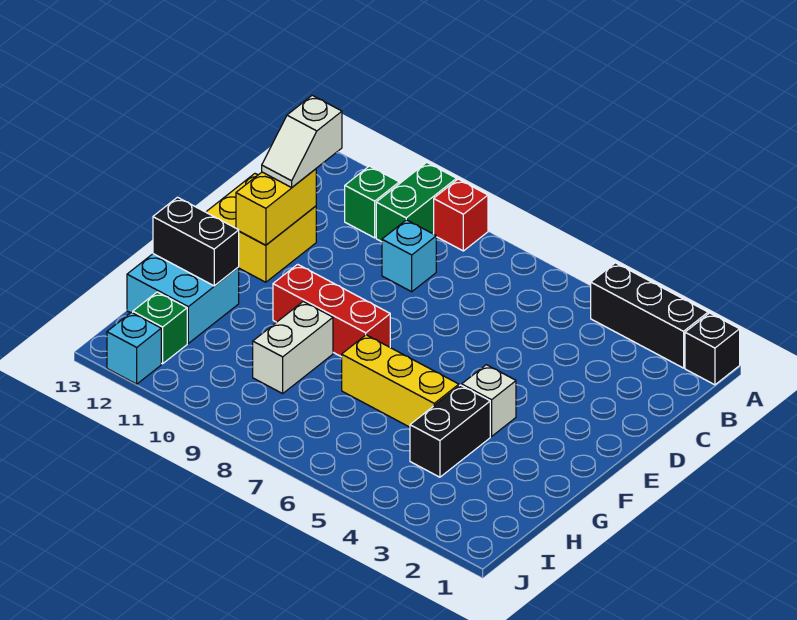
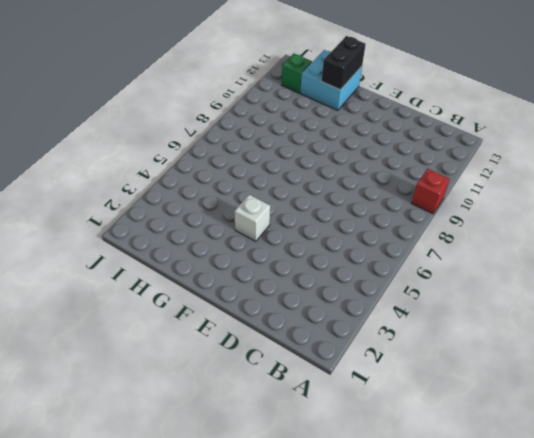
none -> black 1x1 brick [685,313,740,385]
none -> black 1x3 brick [591,263,708,368]
none -> green 1x2 brick [376,162,457,242]

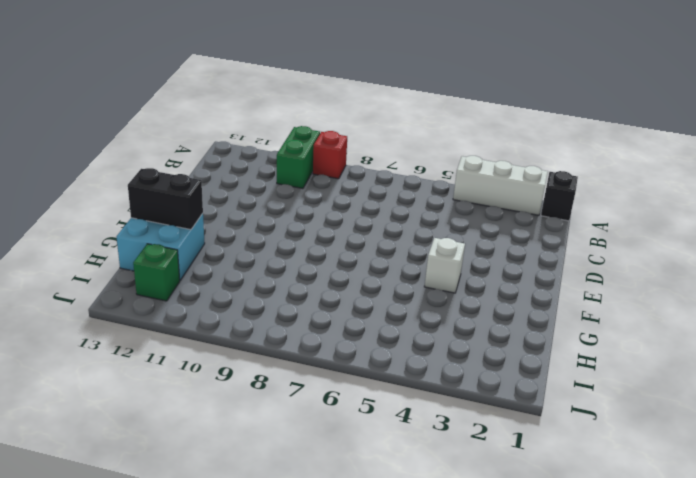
white 1x3 brick [453,156,548,215] -> black 1x3 brick [591,263,708,368]
none -> green 1x1 brick [345,166,399,238]
none -> cyan 1x1 brick [382,220,436,292]
none -> yellow 2x2 brick [206,174,316,282]

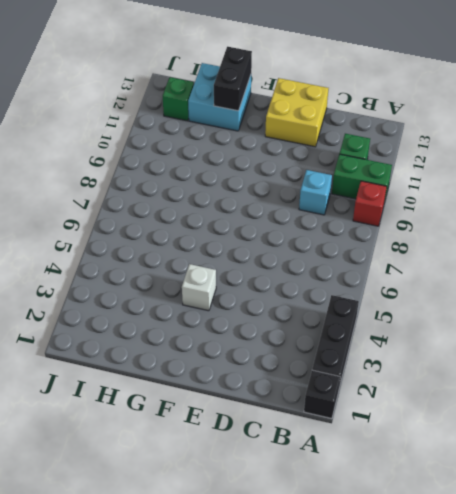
none -> red 1x3 brick [273,264,390,357]
none -> black 1x2 brick [410,385,490,477]
none -> yellow 1x3 brick [342,335,459,427]

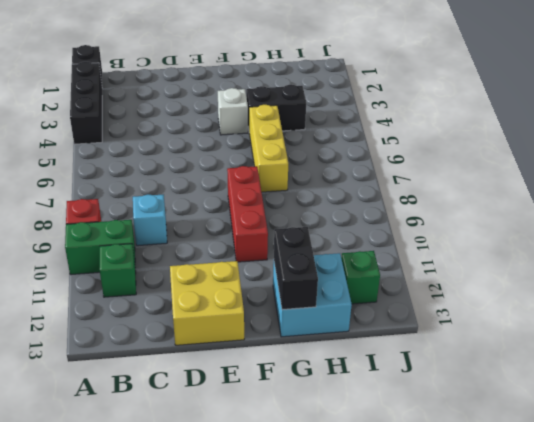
none -> white 1x2 brick [253,301,333,394]
none -> cyan 1x1 brick [107,312,161,384]
none -> yellow 1x2 brick [236,169,316,245]

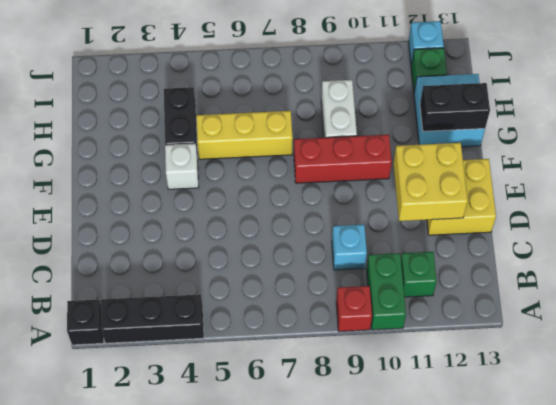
yellow 2x2 brick [393,143,468,221] -> yellow 1x2 brick [236,169,316,245]
none -> white 1x2 slope [262,95,342,187]

